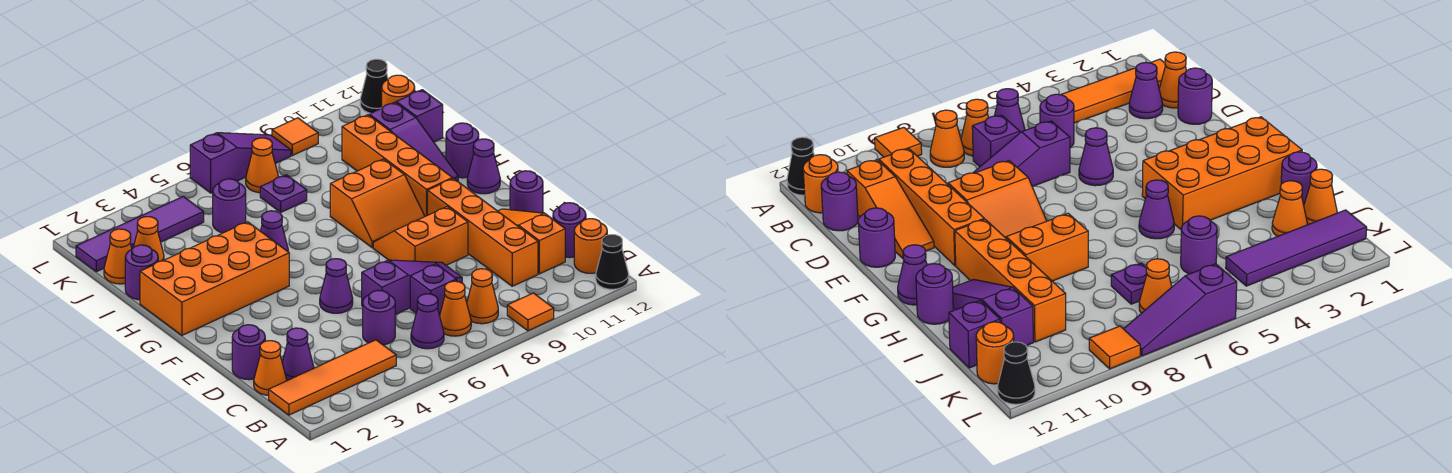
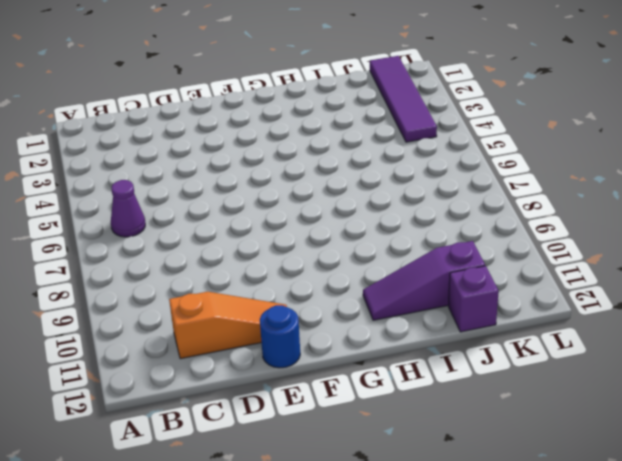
blue 1x1 round brick [260,305,300,368] -> purple 1x1 round brick [510,171,543,213]
none -> orange 1x1 tile [507,293,554,331]
none -> black 1x1 cone [596,235,629,289]
none -> orange 1x4 tile [269,340,396,415]
none -> orange 1x1 cone [440,281,471,336]

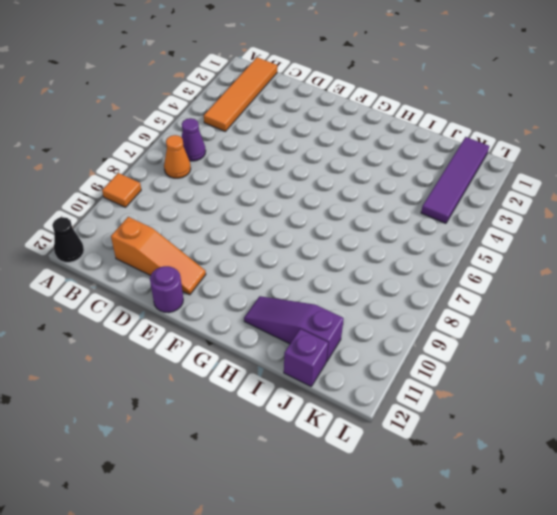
none -> orange 1x1 cone [467,269,498,324]
none -> orange 1x1 round brick [574,219,607,273]
none -> orange 1x1 cone [254,341,287,395]
none -> purple 1x1 cone [282,328,314,381]

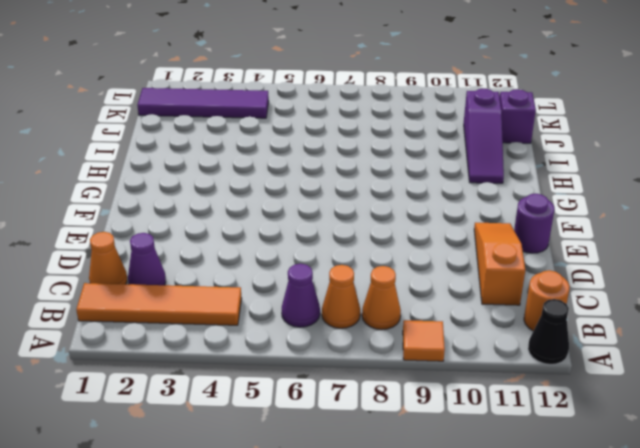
none -> purple 1x1 round brick [363,290,395,345]
none -> purple 1x1 brick [410,264,457,315]
none -> orange 1x4 brick [428,178,538,286]
none -> purple 1x1 round brick [553,203,586,258]

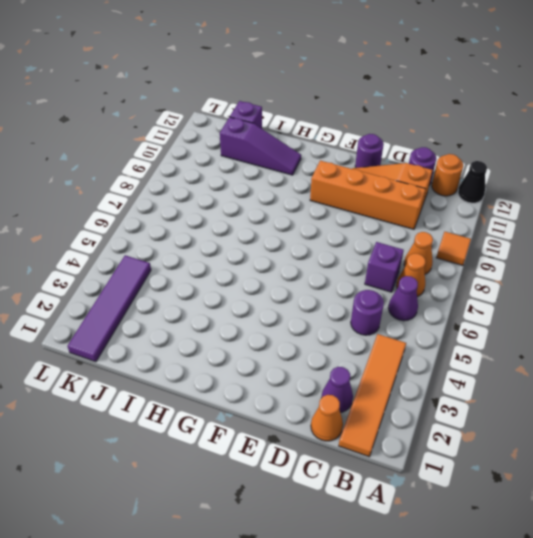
none -> purple 1x1 round brick [232,325,265,380]
none -> purple 1x3 slope [362,260,462,315]
none -> purple 1x1 cone [320,259,353,313]
none -> orange 2x2 slope [373,207,468,265]

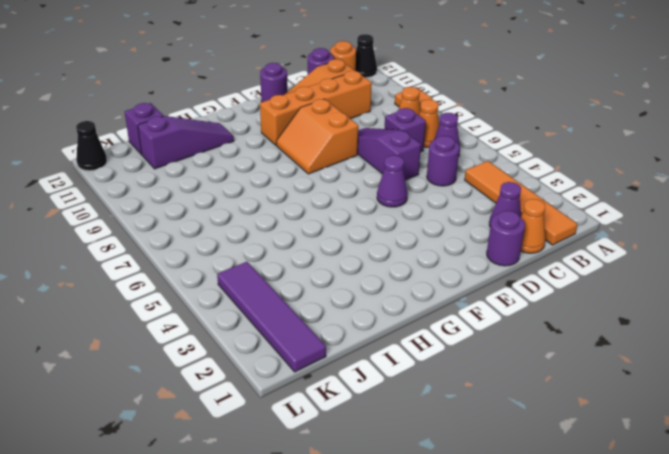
none -> orange 2x4 brick [140,222,289,335]
none -> orange 2x2 slope [330,159,425,248]
none -> orange 1x4 brick [342,115,453,216]
none -> purple 1x1 cone [467,139,500,194]

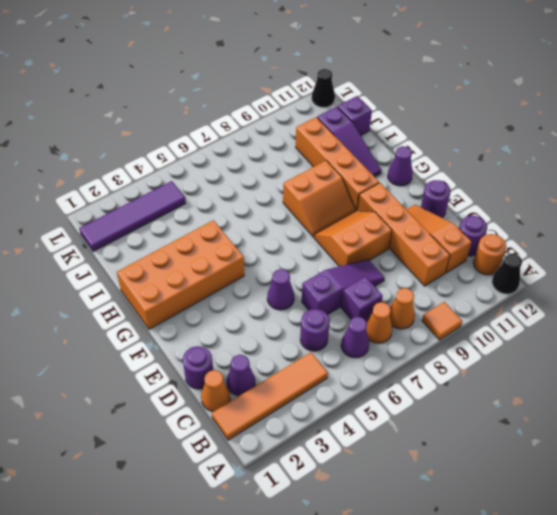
none -> purple 1x1 cone [261,211,288,251]
none -> purple 1x1 round brick [446,123,479,178]
none -> purple 1x1 round brick [125,245,158,300]
none -> orange 1x1 cone [104,229,132,284]

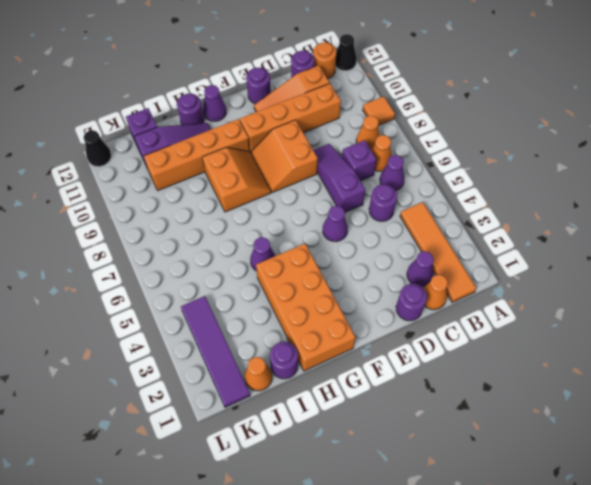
none -> orange 1x1 cone [133,217,164,262]
none -> purple 1x1 round brick [213,179,246,233]
none -> purple 1x1 plate [260,175,307,212]
none -> orange 1x1 cone [246,138,278,193]

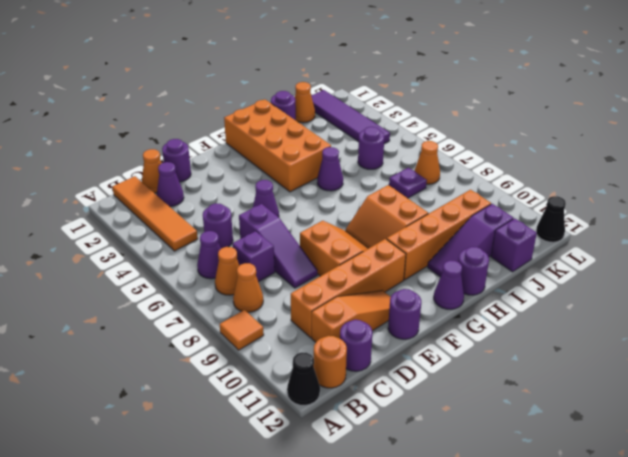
none -> orange 1x1 cone [133,217,164,262]
none -> orange 1x1 round brick [382,75,415,108]
none -> purple 1x3 slope [190,133,291,193]
none -> orange 1x1 tile [272,118,318,156]

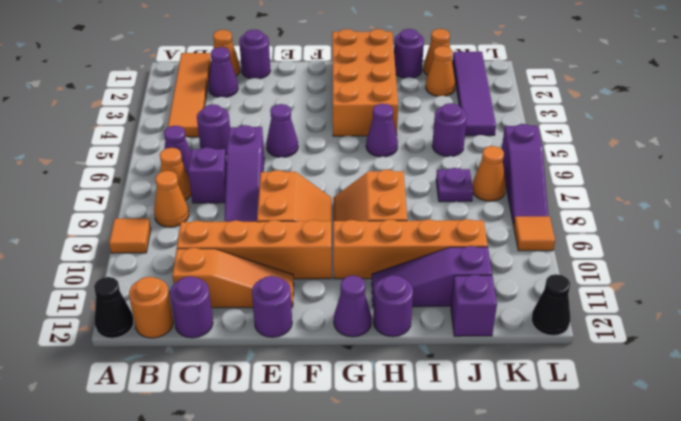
none -> orange 1x1 round brick [382,75,415,108]

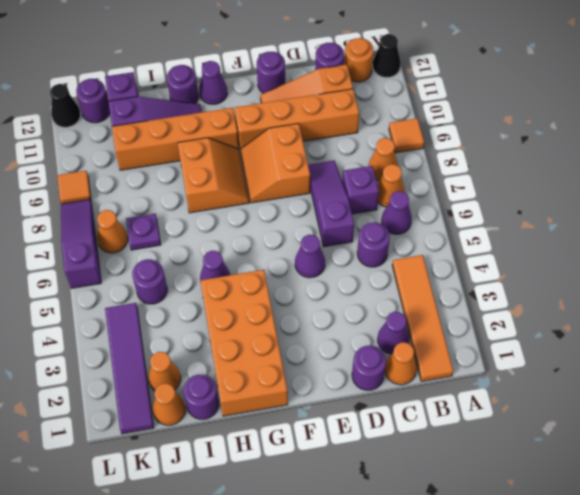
purple 1x1 round brick [76,79,110,123] -> orange 1x1 round brick [382,75,415,108]

